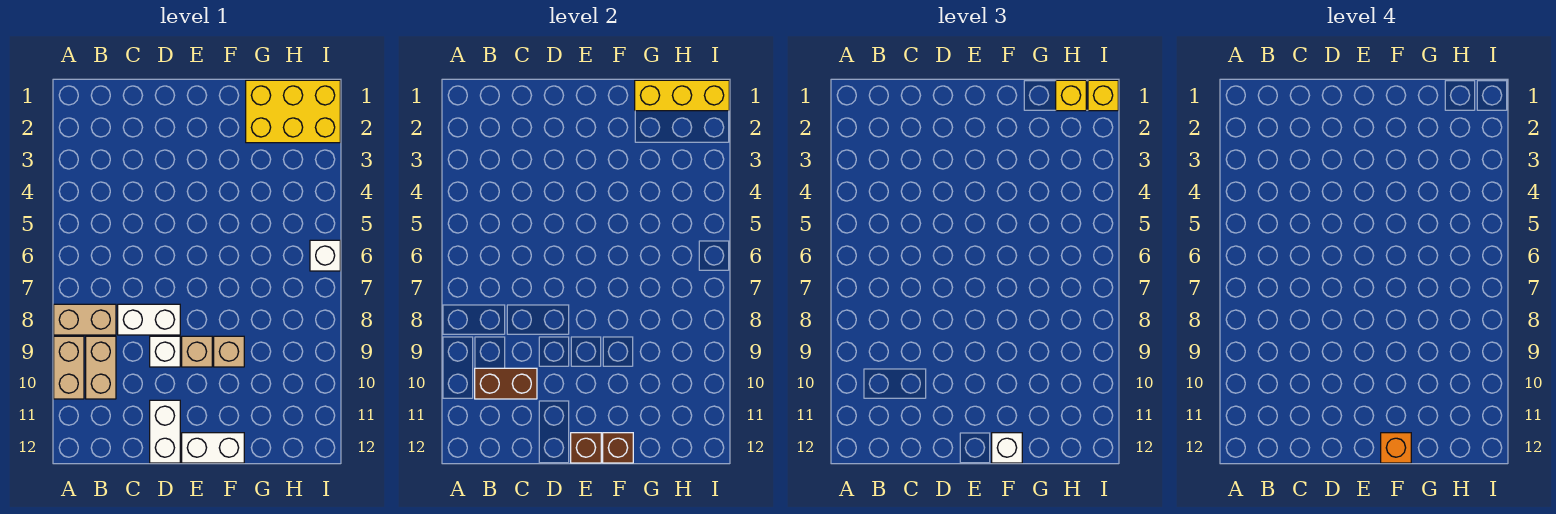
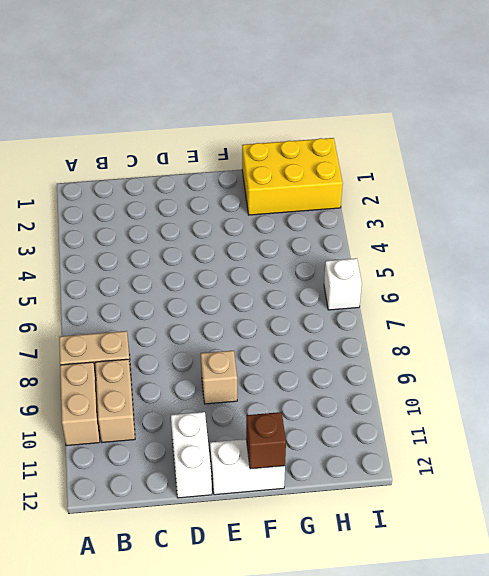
none -> white 1x2 brick [118,304,180,335]
none -> white 1x1 brick [150,336,180,367]
none -> tan 1x1 brick [214,336,244,367]

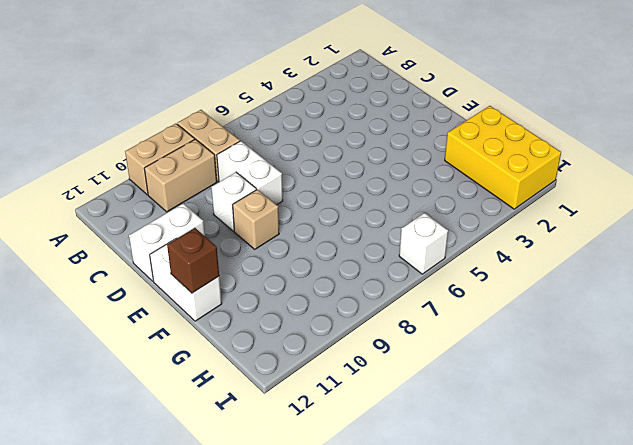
none -> tan 1x1 brick [214,336,244,367]
none -> brown 1x2 brick [475,368,537,399]
none -> brown 1x1 brick [571,433,601,463]

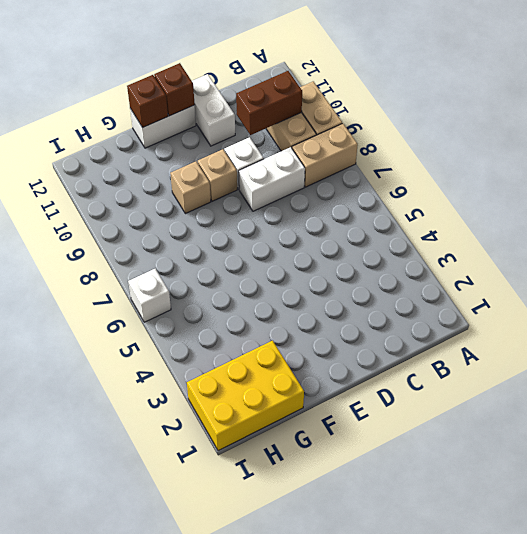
none -> yellow 1x3 brick [635,80,729,111]
none -> white 1x1 brick [992,433,1022,463]
none -> yellow 1x1 brick [1056,80,1086,111]

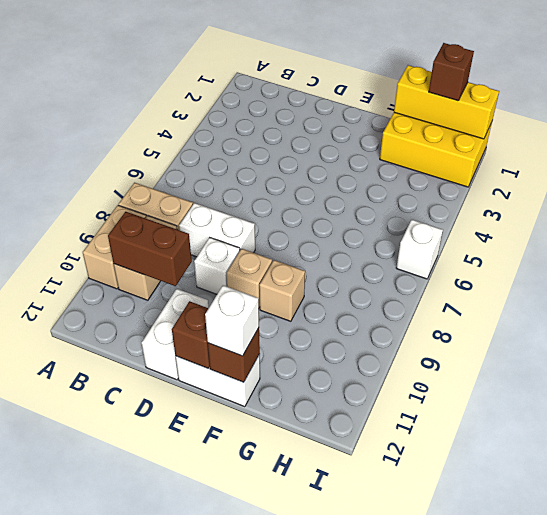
brown 1x1 brick [429,43,474,101] -> yellow 1x1 brick [1056,80,1086,111]
none -> yellow 1x1 brick [1088,80,1118,111]
none -> orange 1x1 brick [1381,433,1411,463]

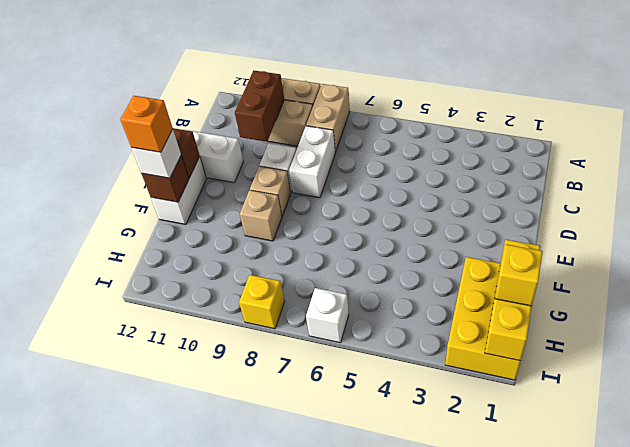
yellow 1x1 brick [239,275,285,329] -> yellow 1x1 brick moved to [1088,80,1118,111]

